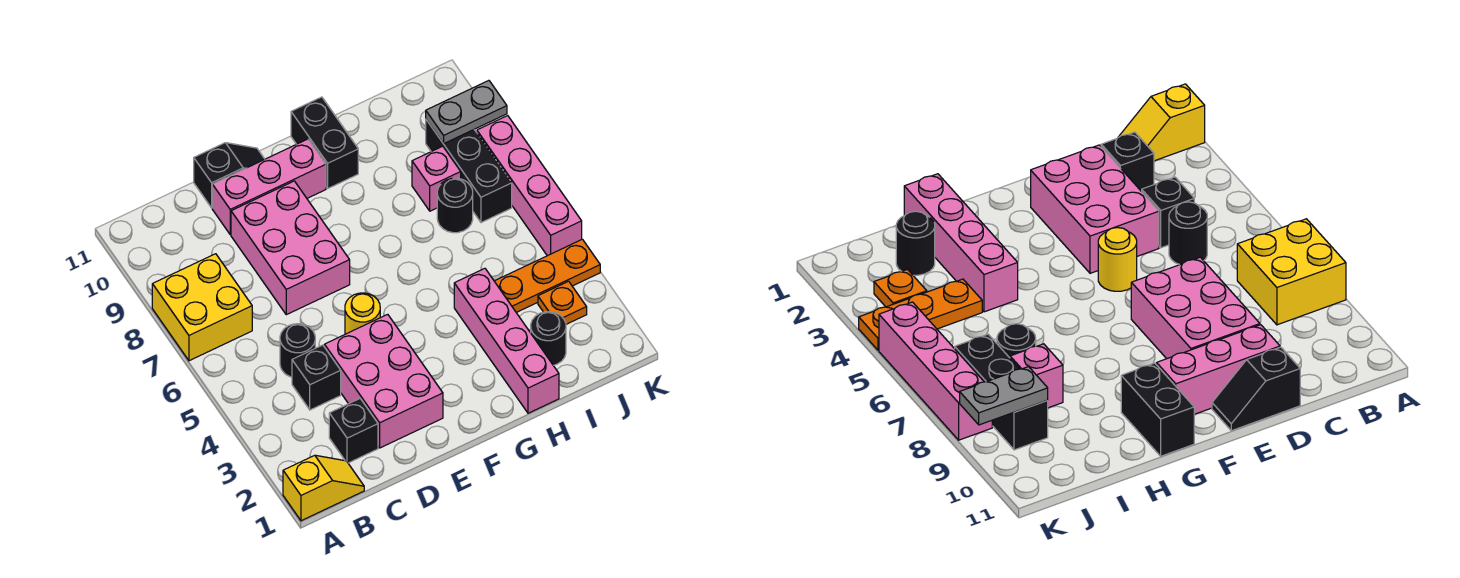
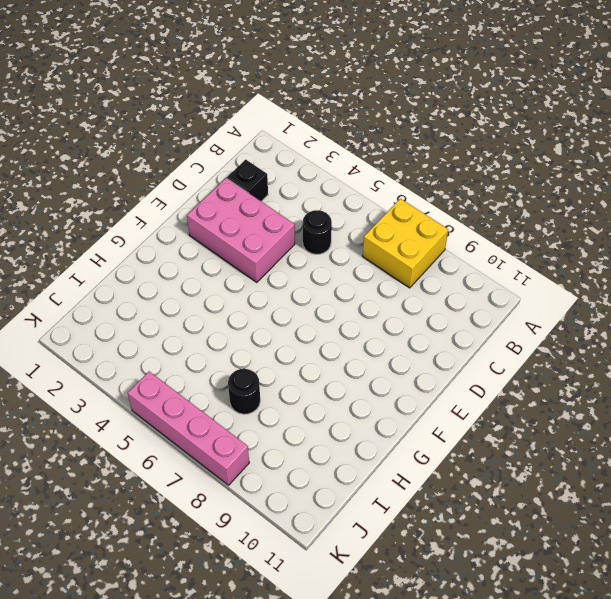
none -> yellow 1x2 slope [283,455,364,521]
none -> black 1x1 brick [292,345,341,410]
none -> pink 2x3 brick [231,181,350,315]

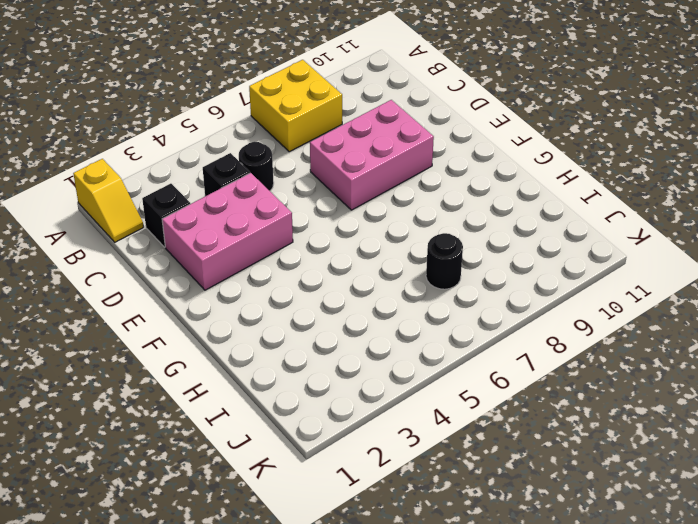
none -> pink 1x3 brick [212,139,326,235]
none -> black 1x2 slope [194,143,265,208]
none -> yellow 1x1 round brick [345,293,380,334]

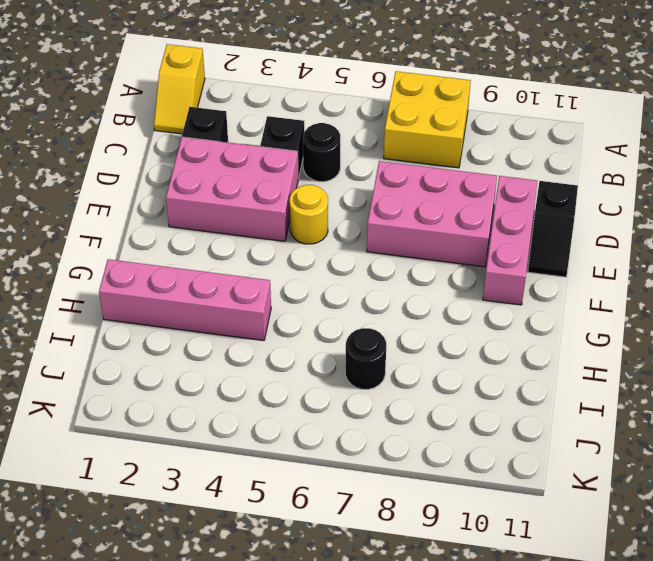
none -> black 1x2 brick [291,97,358,188]
none -> black 1x1 round brick [531,312,566,365]
none -> orange 1x3 plate [494,239,600,312]

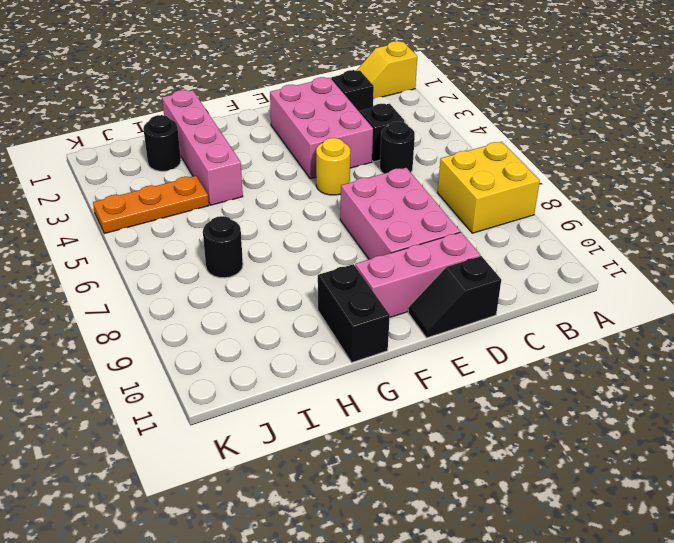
none -> pink 1x1 brick [412,146,461,211]
none -> orange 1x1 plate [538,281,587,324]
none -> black 1x3 brick [426,120,512,223]

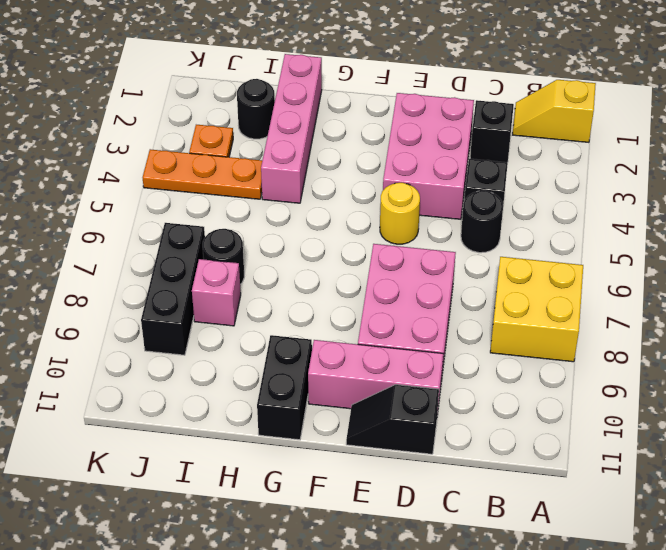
none -> pink 1x4 brick [477,116,582,256]
none -> grey 1x2 plate [426,81,507,144]

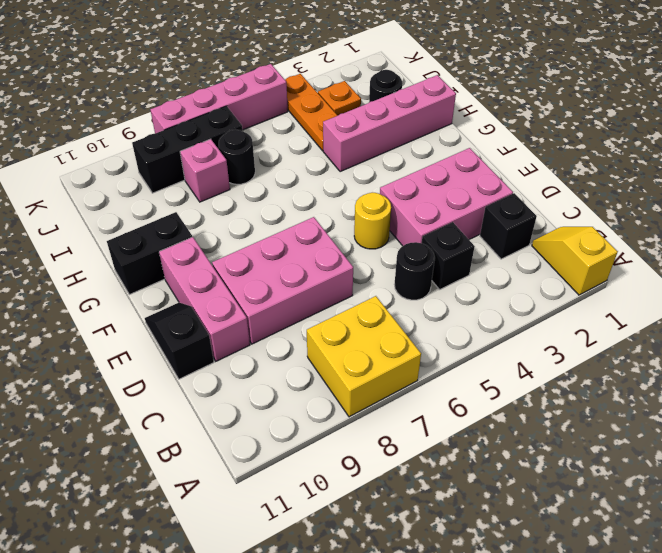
none -> grey 1x2 plate [426,81,507,144]

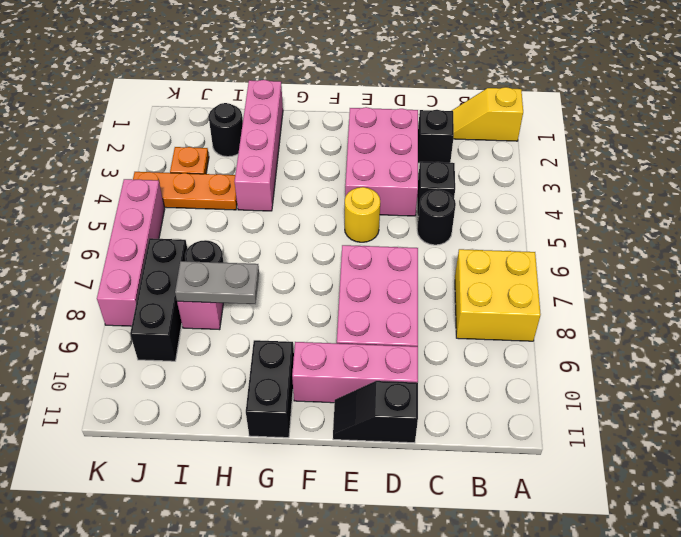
grey 1x2 plate [175,261,259,304] -> grey 1x2 plate moved to [426,81,507,144]

